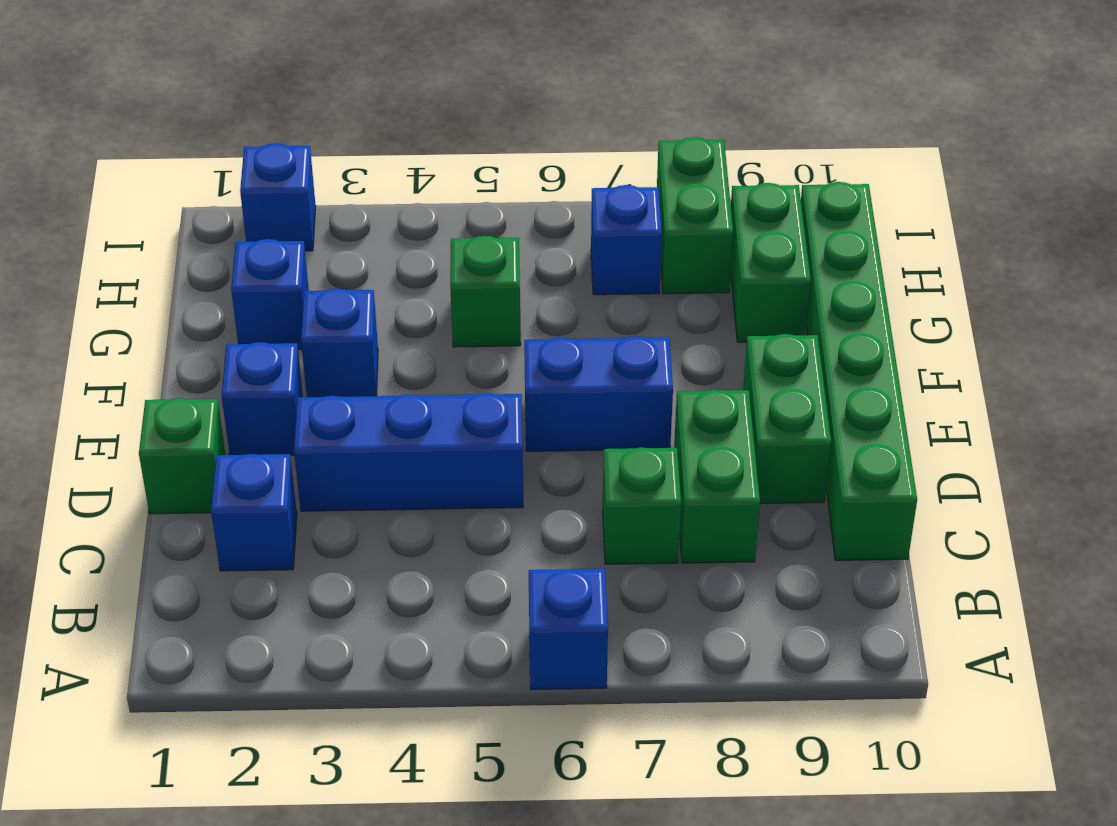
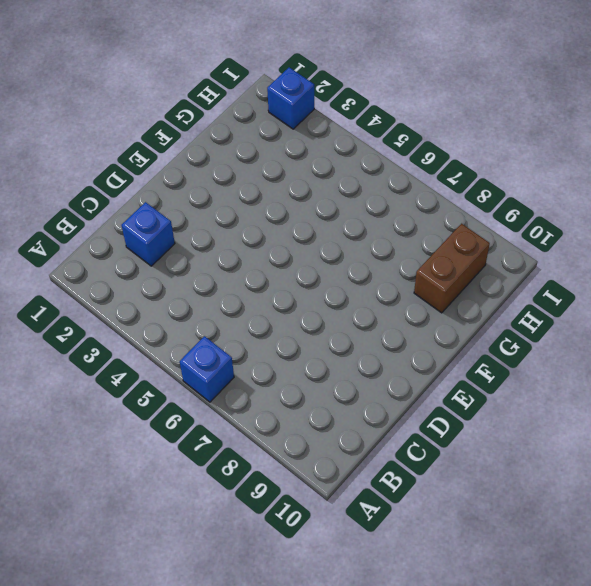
brown 1x2 brick [414,224,490,313] -> green 1x2 brick [731,183,811,342]
none -> green 1x1 brick [603,447,681,564]
none -> green 1x2 brick [674,389,760,563]
none -> green 1x6 brick [801,182,917,560]

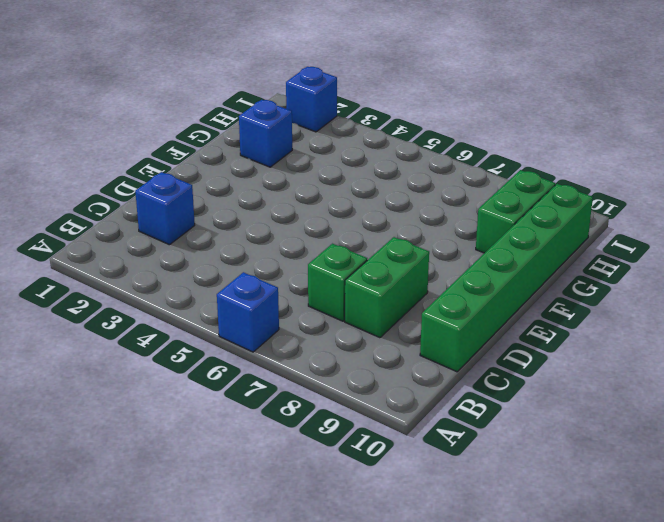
none -> green 1x1 brick [139,398,225,514]
none -> blue 1x3 brick [294,393,523,511]
none -> green 1x2 brick [743,334,831,504]

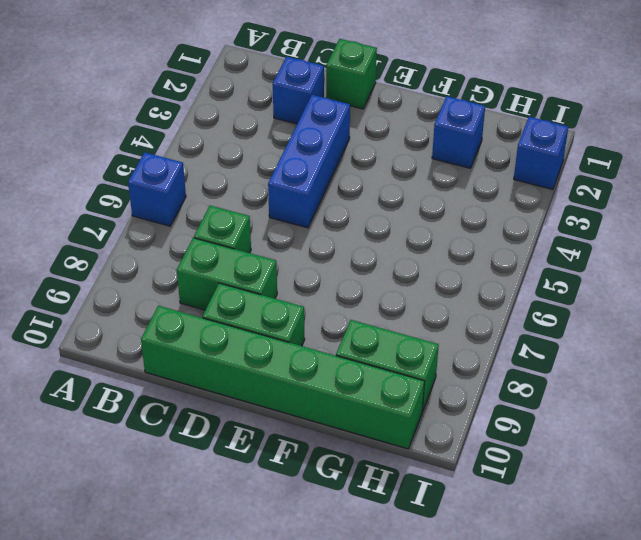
none -> blue 1x1 brick [222,342,303,455]
none -> blue 1x2 brick [524,336,673,451]
none -> blue 1x1 brick [301,288,378,397]

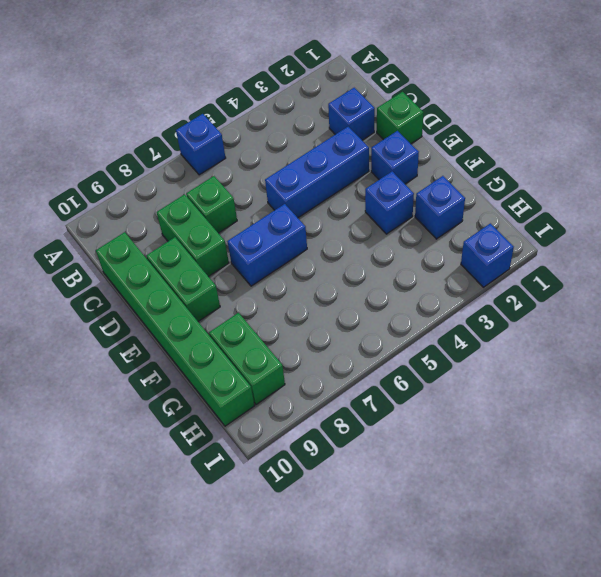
none -> green 1x1 brick [450,236,521,347]
none -> blue 1x1 brick [591,185,662,295]
none -> green 1x2 brick [657,137,733,294]

